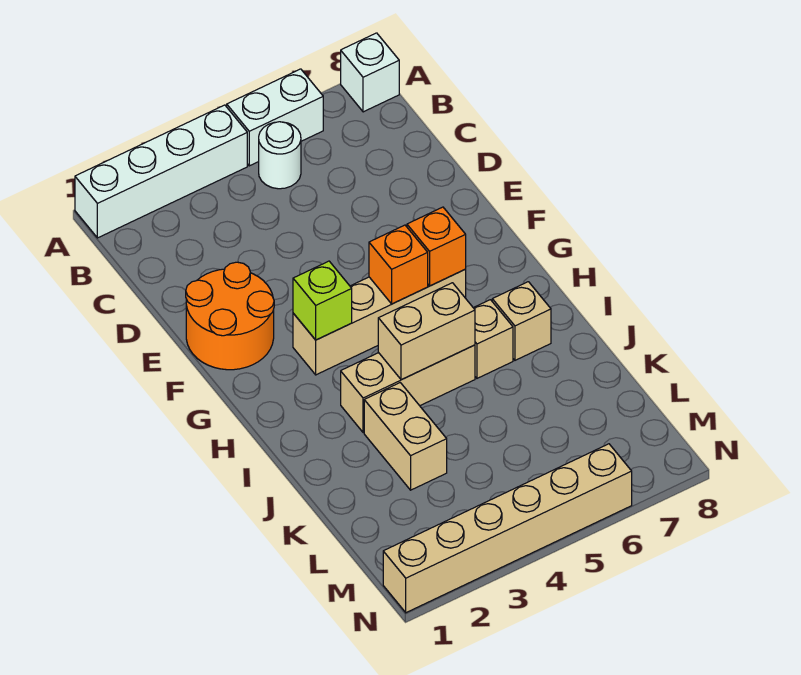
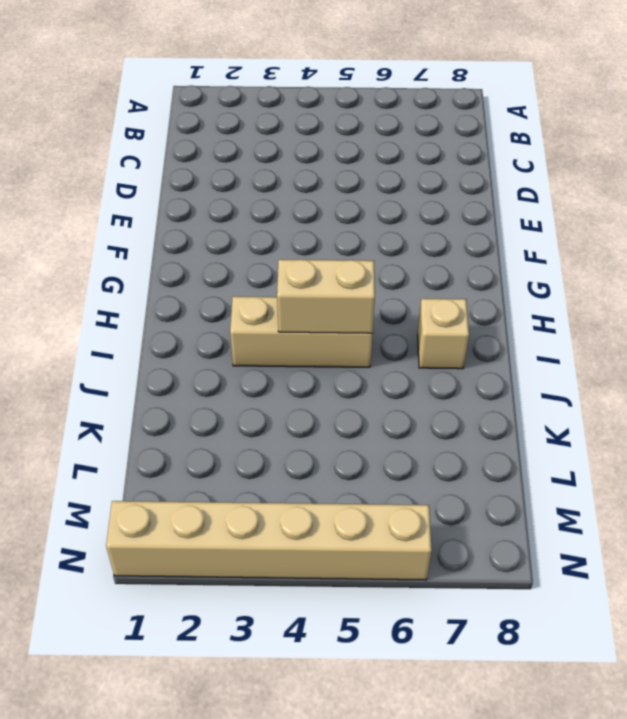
none -> white 1x4 brick [75,105,247,238]
none -> white 1x2 brick [227,69,323,166]
none -> white 1x1 brick [341,33,399,112]

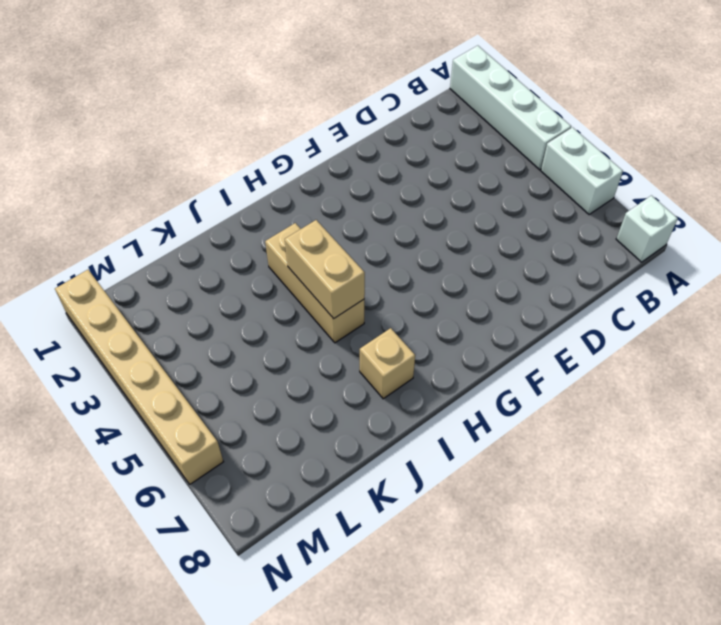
none -> white 1x1 round brick [259,122,301,189]
none -> orange 2x2 round brick [186,262,274,370]
none -> tan 1x4 brick [293,269,466,375]

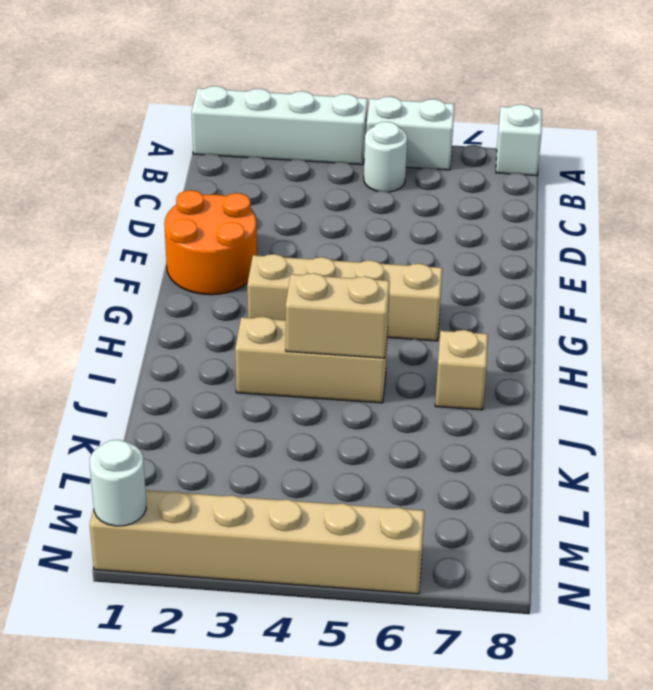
white 1x1 round brick [90,440,146,526] -> none
none -> tan 1x1 brick [474,300,513,378]
none -> tan 1x2 brick [364,383,447,490]
none -> lime 1x1 brick [293,261,352,340]

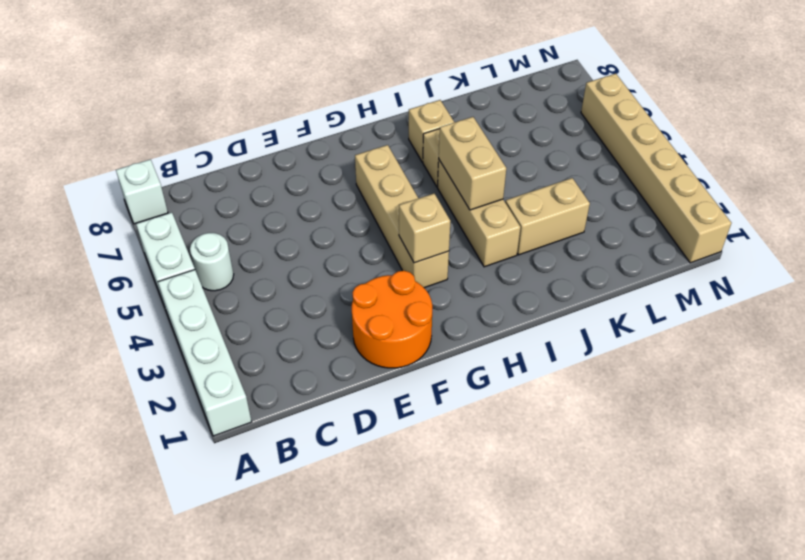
tan 1x1 brick [399,194,450,263] -> lime 1x1 brick [293,261,352,340]
none -> orange 1x1 brick [369,225,428,304]
none -> orange 1x1 brick [407,207,466,286]

